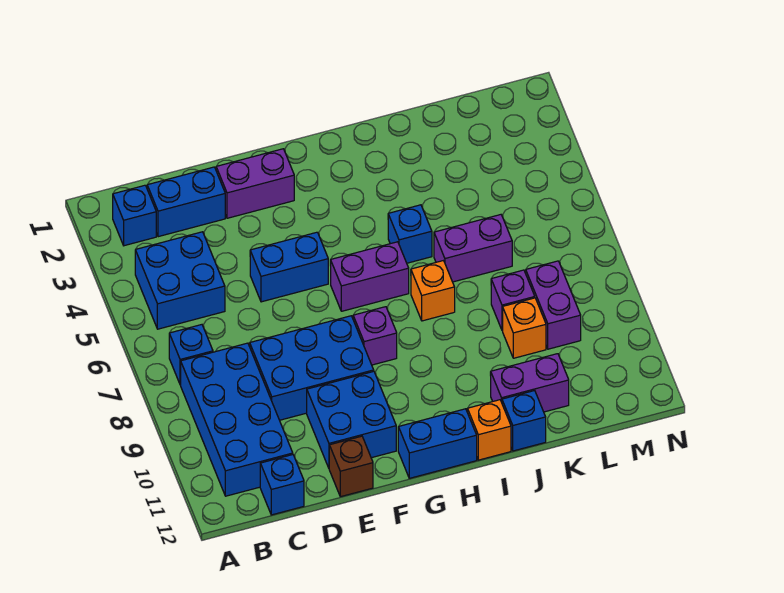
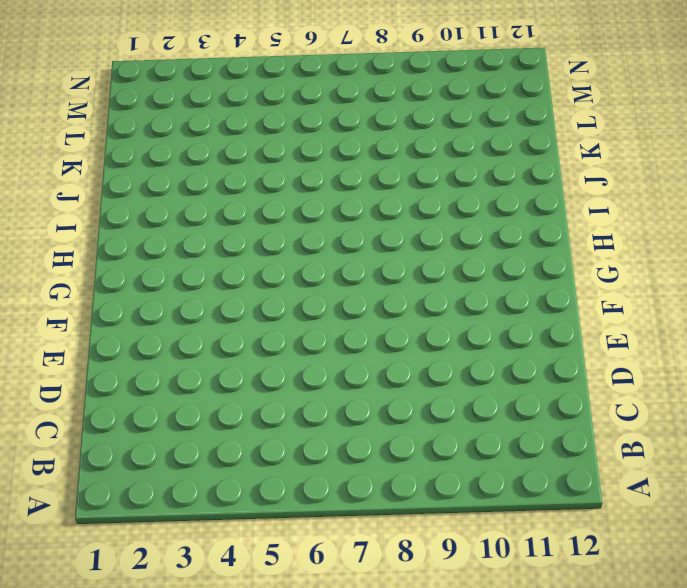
none -> blue 1x1 brick [113,185,156,246]
none -> blue 2x2 brick [135,232,225,329]
none -> blue 1x1 brick [169,325,213,385]

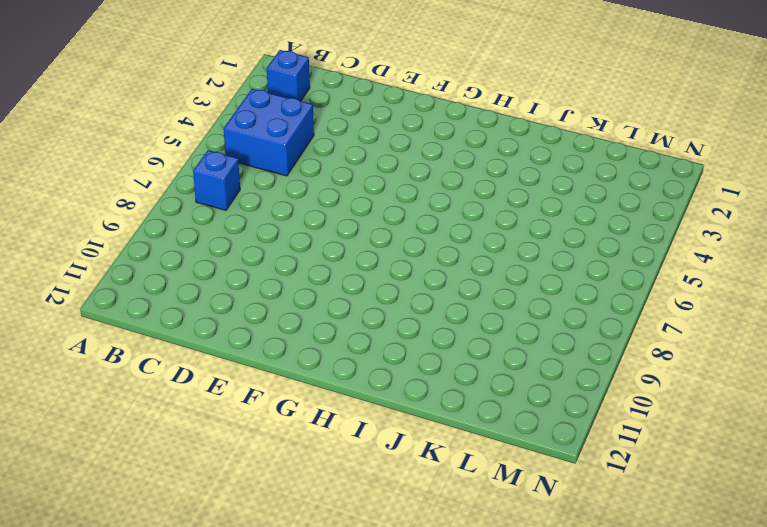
none -> blue 2x4 brick [181,343,293,496]
none -> blue 1x2 brick [147,167,225,237]
none -> blue 1x1 brick [260,455,304,515]

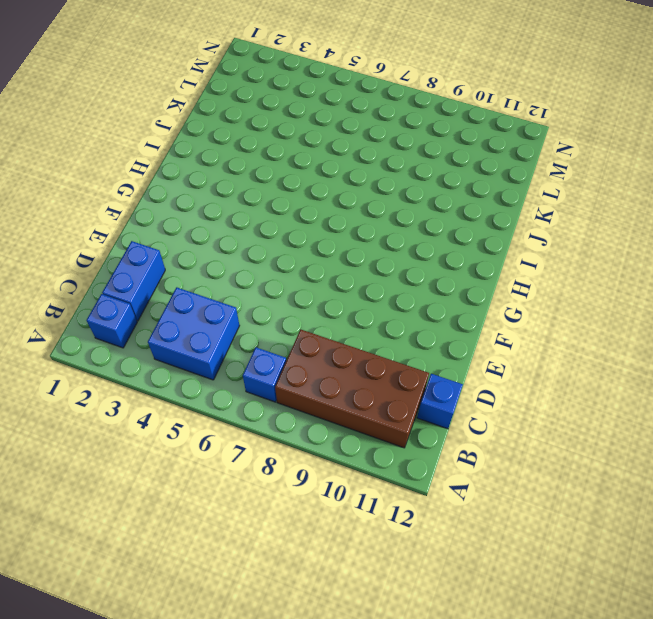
brown 2x4 brick [275,329,429,448] -> blue 2x4 brick [181,343,293,496]
none -> blue 2x3 brick [250,316,374,420]
none -> purple 1x2 brick [216,149,294,218]
none -> blue 1x2 brick [250,232,328,302]

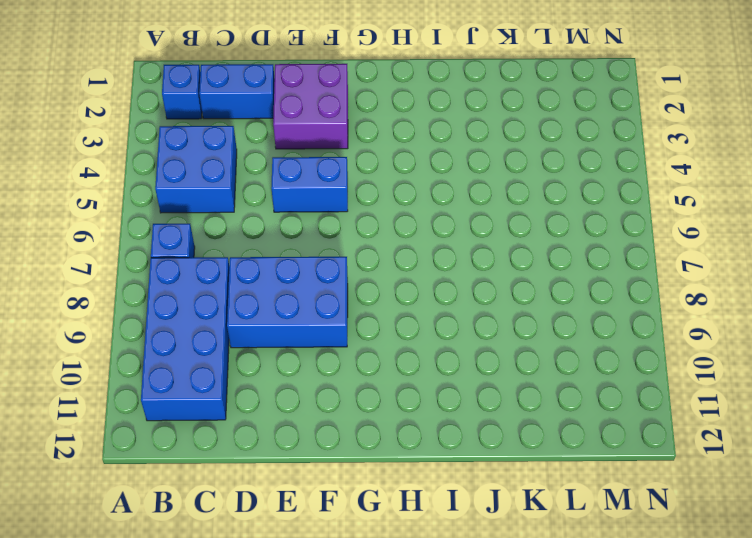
purple 2x2 brick [273,64,348,149] -> purple 1x2 brick [216,149,294,218]
none -> blue 1x1 brick [260,455,304,515]
none -> blue 2x2 brick [307,371,396,468]
none -> brown 1x1 brick [329,436,373,497]

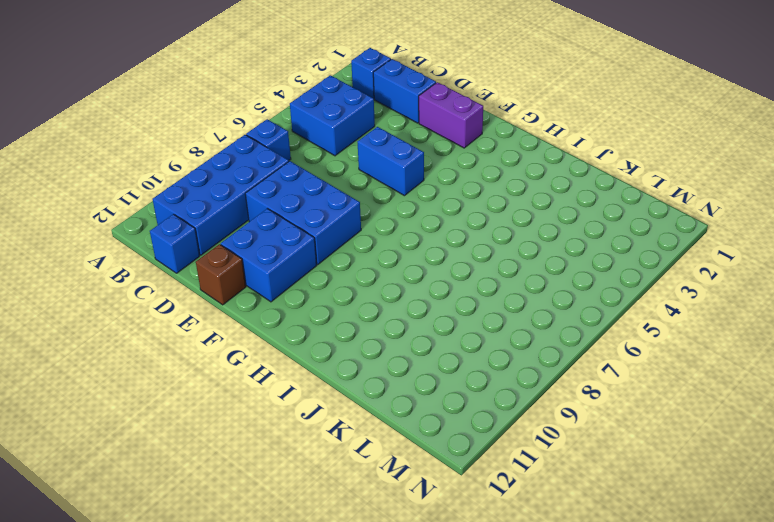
none -> purple 1x2 brick [331,242,409,311]
none -> purple 1x1 brick [353,307,397,365]
none -> blue 1x2 brick [398,409,477,478]

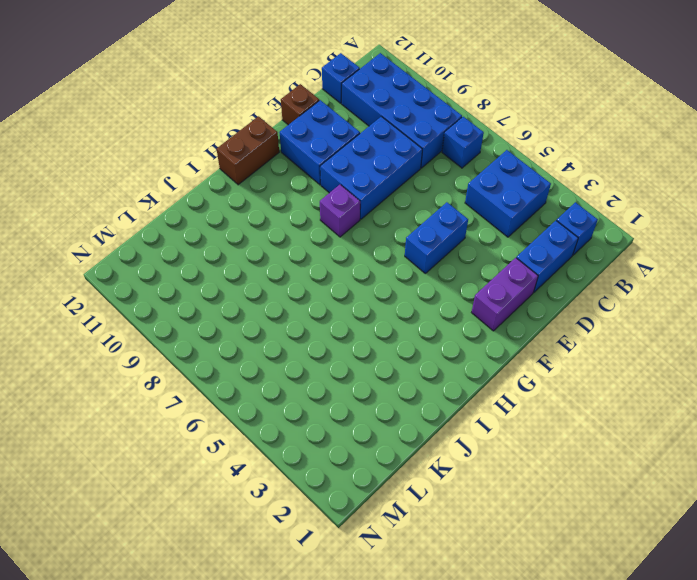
brown 1x2 brick [216,116,279,185] -> blue 1x2 brick [398,409,477,478]
none -> purple 1x2 brick [331,242,409,311]
none -> blue 1x1 brick [388,205,432,263]
none -> orange 1x1 brick [411,261,455,321]

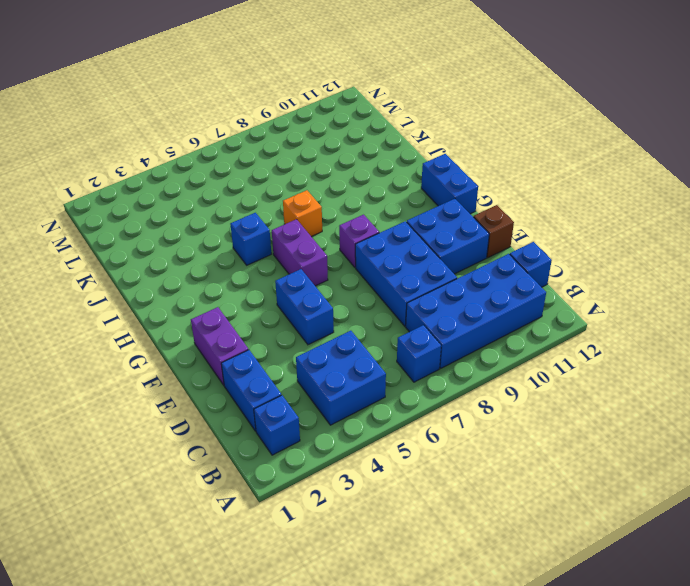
none -> orange 1x1 brick [467,400,511,460]
none -> purple 1x2 brick [434,215,512,282]
none -> purple 1x2 brick [491,354,569,412]

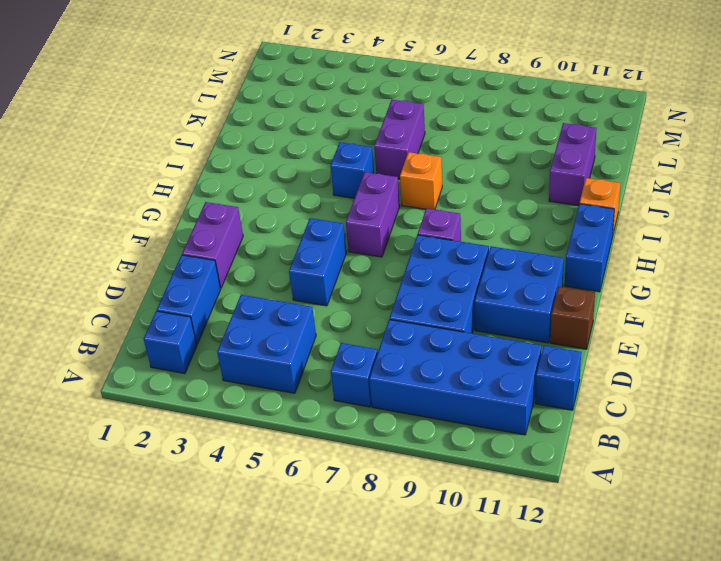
none -> blue 1x1 brick [502,391,546,451]
none -> purple 1x1 brick [491,270,535,331]
none -> orange 1x1 brick [503,298,546,358]

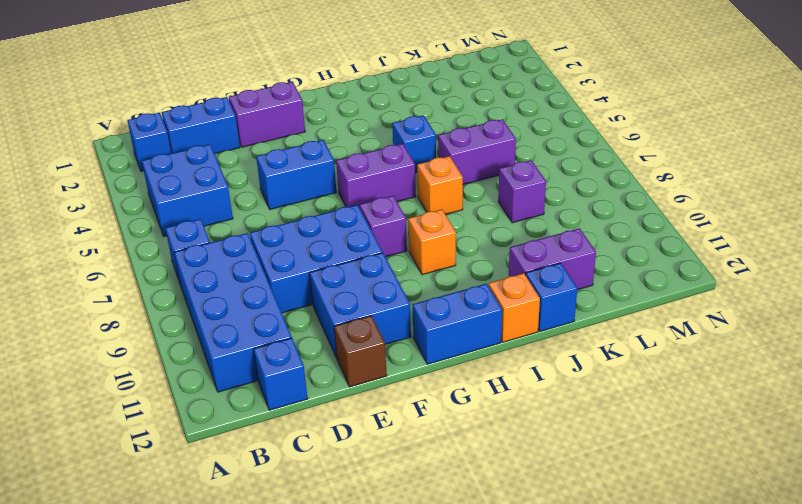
orange 1x1 brick [408,210,456,275] -> orange 1x1 brick moved to [503,298,546,358]
none -> purple 1x2 brick [526,261,581,349]

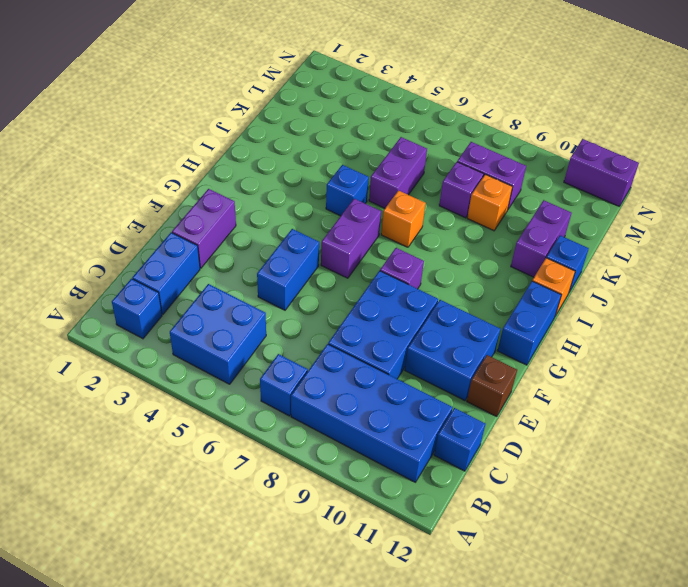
purple 1x2 brick [564,139,639,206] -> none

